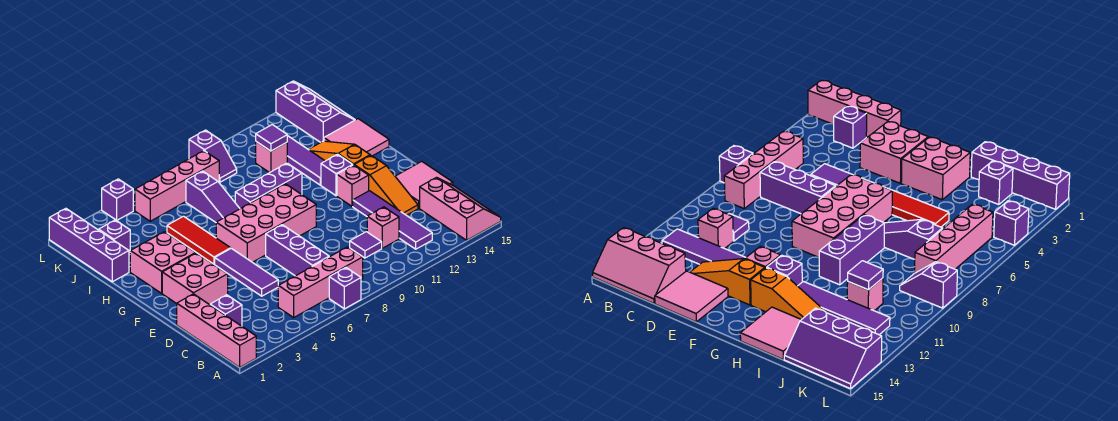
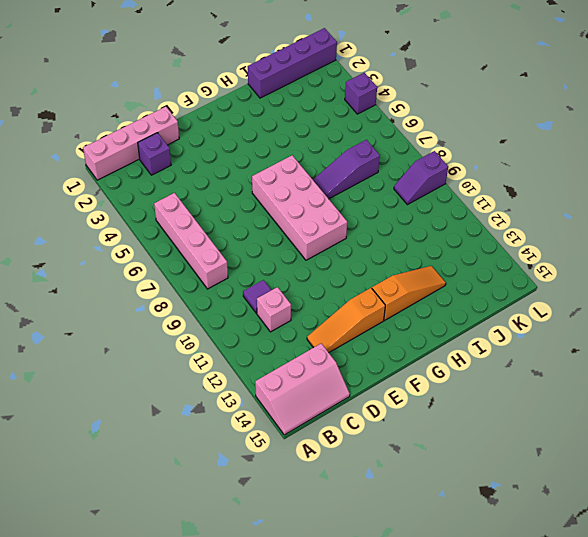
none -> purple 1x1 brick [329,268,361,309]
none -> purple 1x4 tile [353,191,432,249]
none -> purple 1x3 brick [266,225,329,276]
none -> purple 1x3 tile [215,248,278,296]

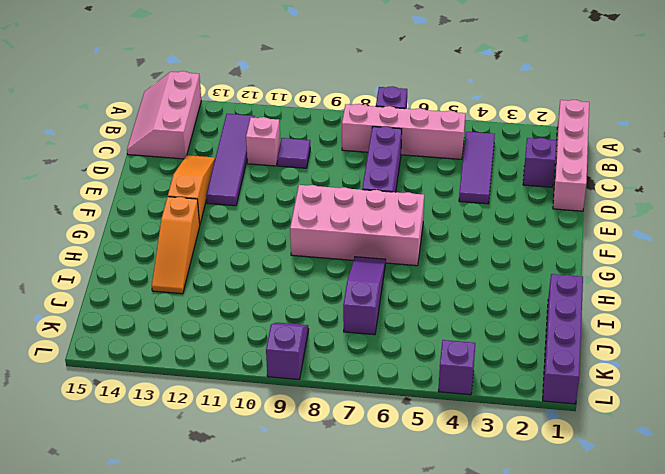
purple 1x3 tile [459,132,495,204] -> purple 1x3 tile moved to [215,248,278,296]
none -> pink 2x2 tile [395,161,453,208]
none -> pink 2x2 brick [162,253,228,305]
none -> pink 1x1 brick [337,165,369,206]
none -> pink 2x2 brick [130,232,195,293]

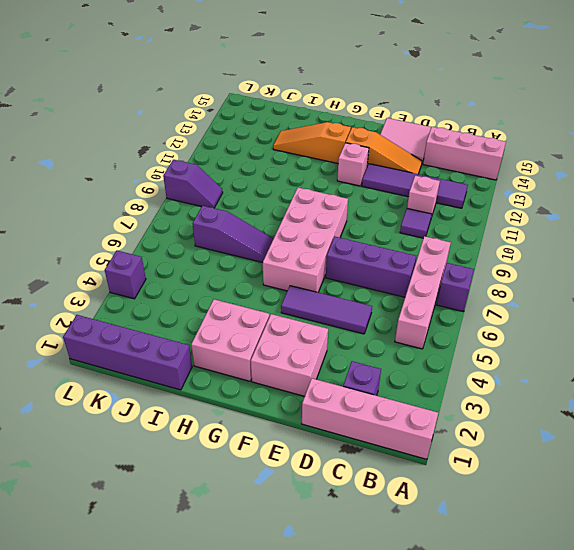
none -> red 1x3 tile [167,216,231,264]
none -> purple 1x1 brick [321,154,353,196]
none -> purple 1x3 brick [235,163,302,209]
none -> purple 1x4 tile [287,136,325,185]

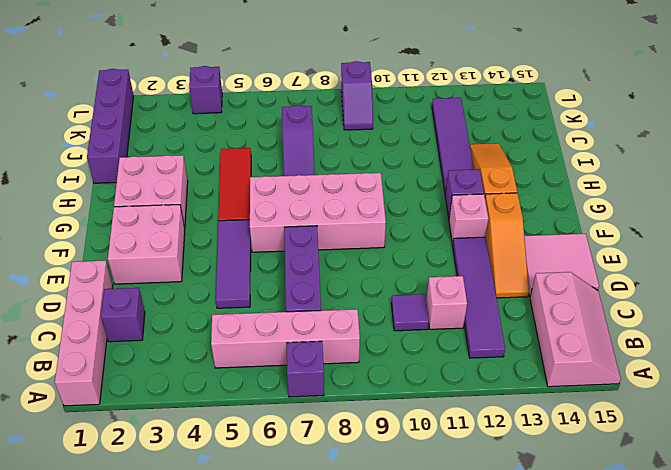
none -> purple 1x3 brick [235,163,302,209]
none -> pink 2x2 tile [324,119,389,156]
none -> purple 1x1 brick [99,220,130,253]
none -> pink 1x1 brick [256,142,287,173]

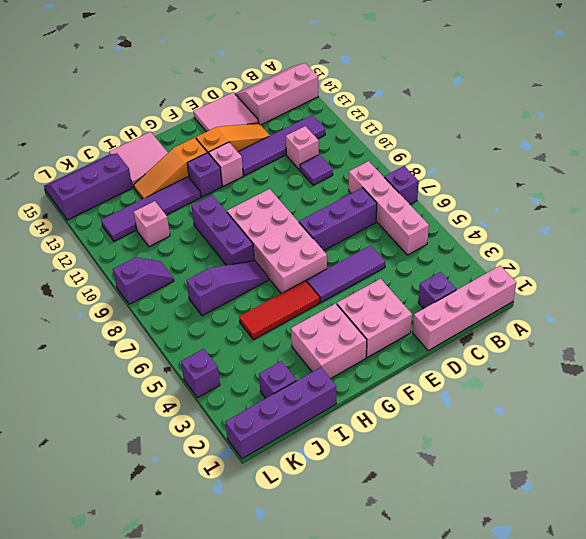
none -> pink 1x4 brick [135,151,219,221]
none -> purple 1x1 tile [256,125,287,151]

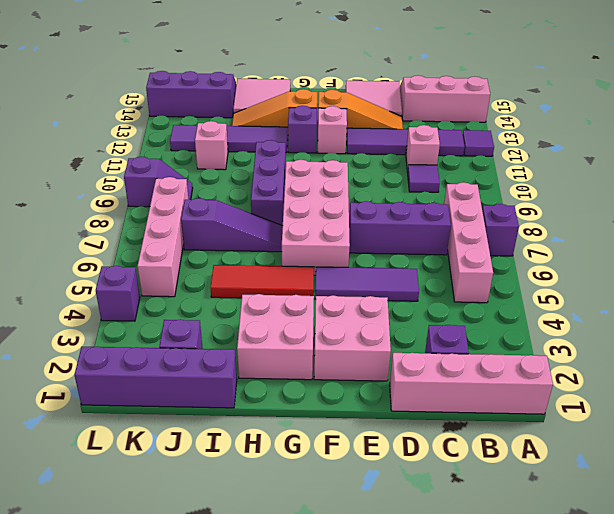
purple 1x1 tile [463,130,494,156] -> purple 1x1 tile moved to [256,125,287,151]

